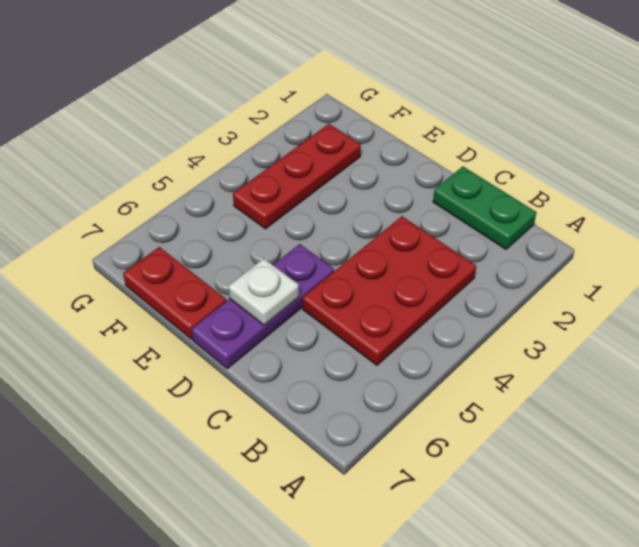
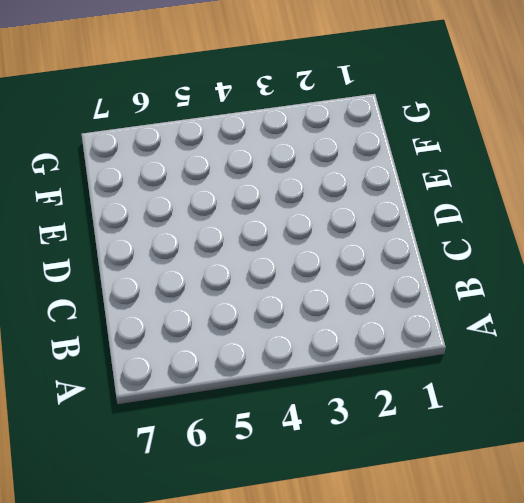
none -> green 1x2 plate [433,167,536,249]
none -> red 2x3 plate [303,216,476,365]

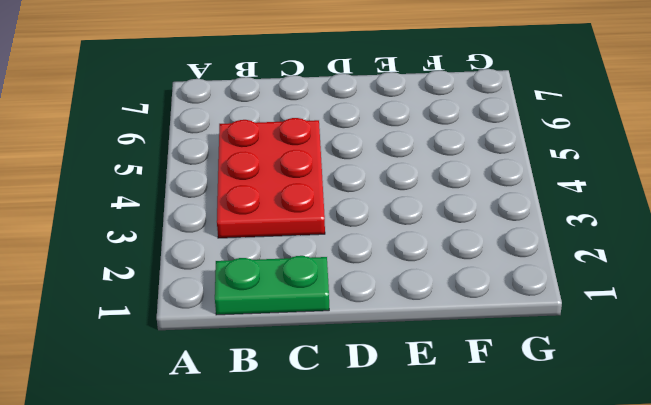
none -> purple 1x3 plate [191,244,334,369]
none -> red 1x2 plate [123,247,226,339]

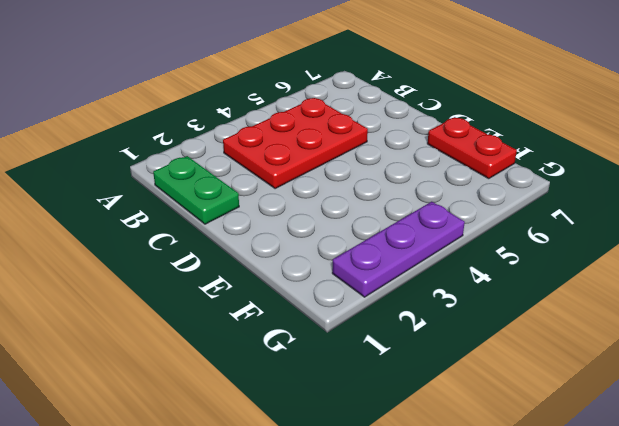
purple 1x3 plate [332,202,465,297] -> purple 1x3 plate moved to [191,244,334,369]
none -> red 1x3 plate [233,124,361,229]
none -> white 1x1 plate [228,259,299,325]

